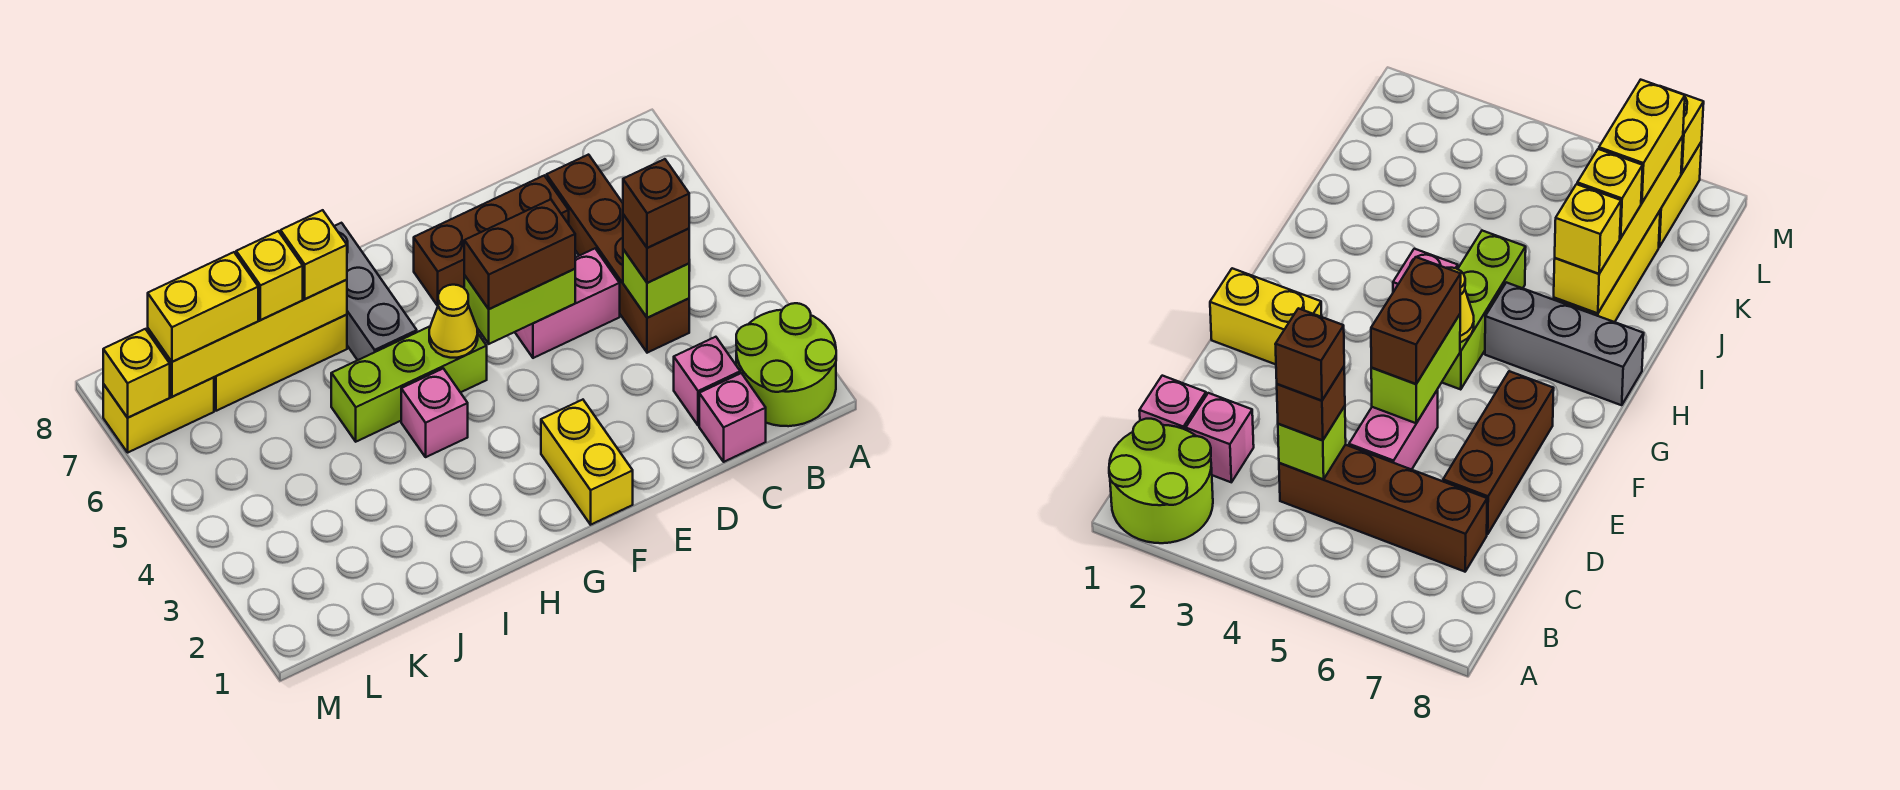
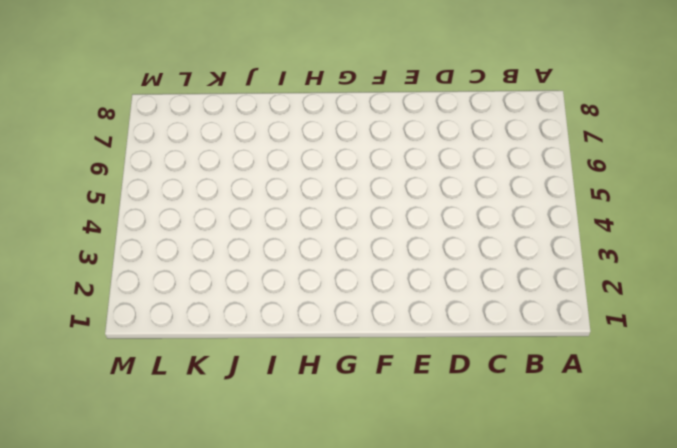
none -> lime 2x2 round brick [736,303,836,426]
none -> pink 1x1 brick [699,373,766,462]
none -> pink 1x1 brick [674,337,740,426]

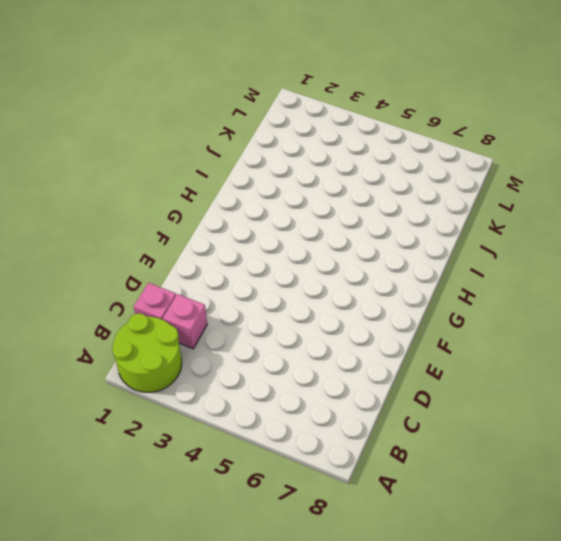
none -> brown 1x4 brick [547,155,689,353]
none -> pink 1x2 brick [515,249,620,358]
none -> brown 1x3 brick [414,176,569,306]

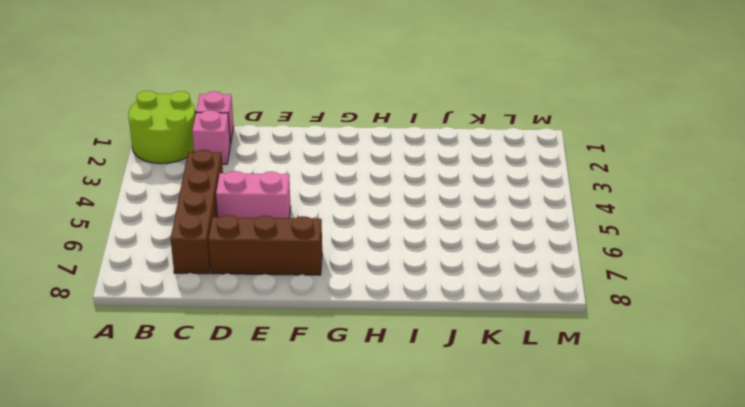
none -> yellow 1x2 brick [541,400,633,525]
none -> lime 1x3 brick [331,326,487,442]
none -> pink 1x1 brick [401,368,468,457]

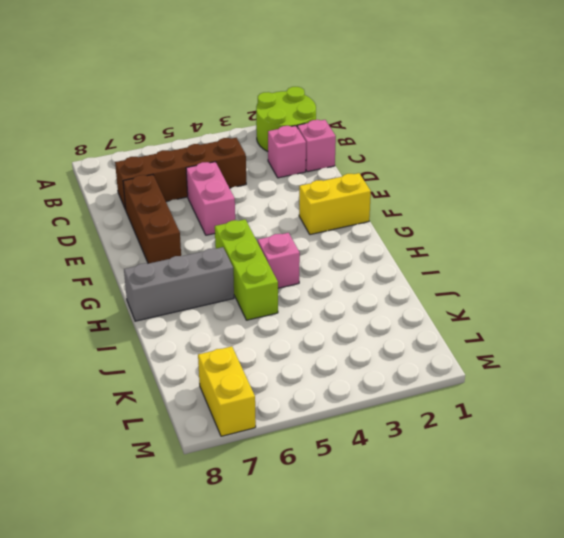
none -> yellow 1x3 brick [214,315,347,411]
none -> lime 1x1 brick [623,249,689,318]
none -> lime 1x2 brick [464,269,575,344]

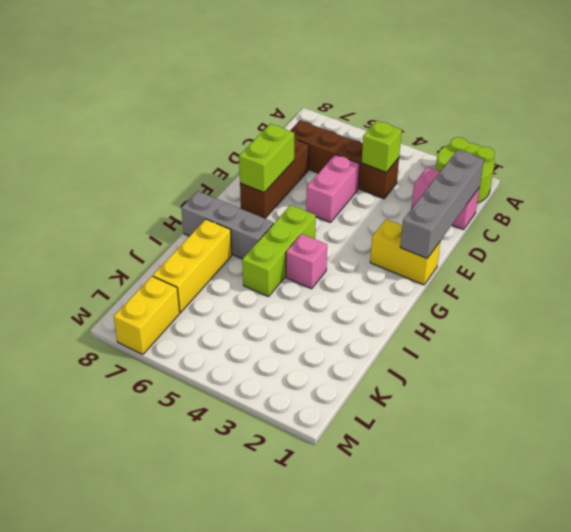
grey 1x4 brick [400,150,484,258] -> none
lime 1x2 brick [239,124,294,193] -> lime 1x2 brick moved to [464,269,575,344]
none -> yellow 1x1 cone [429,285,478,358]
none -> yellow 1x4 brick [148,280,347,397]
none -> yellow 1x1 brick [103,329,170,418]

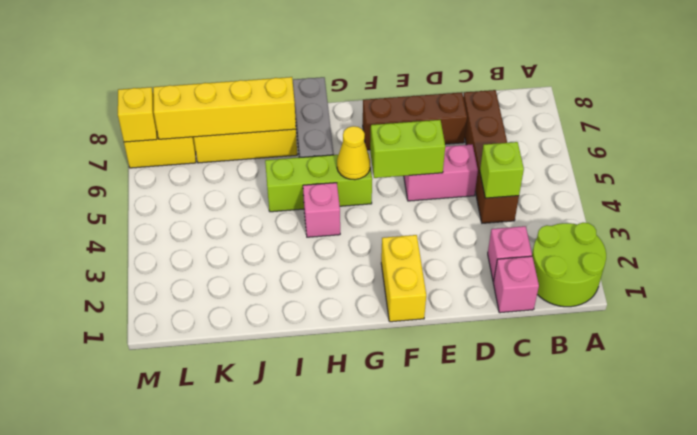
none -> brown 1x1 brick [623,214,689,283]
none -> brown 1x2 brick [464,199,575,309]
none -> yellow 1x1 brick [281,210,347,299]

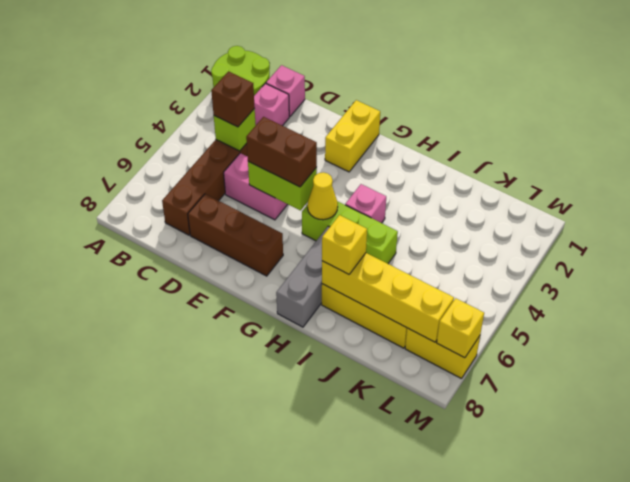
none -> yellow 1x1 brick [236,231,303,320]
none -> yellow 1x2 brick [148,252,258,362]
none -> brown 1x1 brick [623,159,689,248]

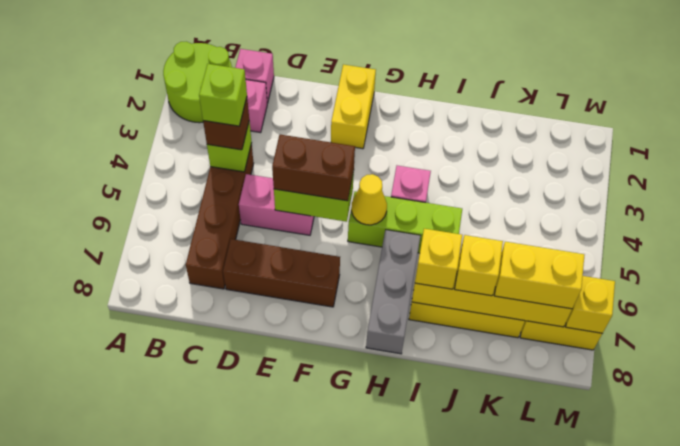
lime 1x1 brick [199,64,247,126] -> brown 1x1 brick [623,159,689,248]

